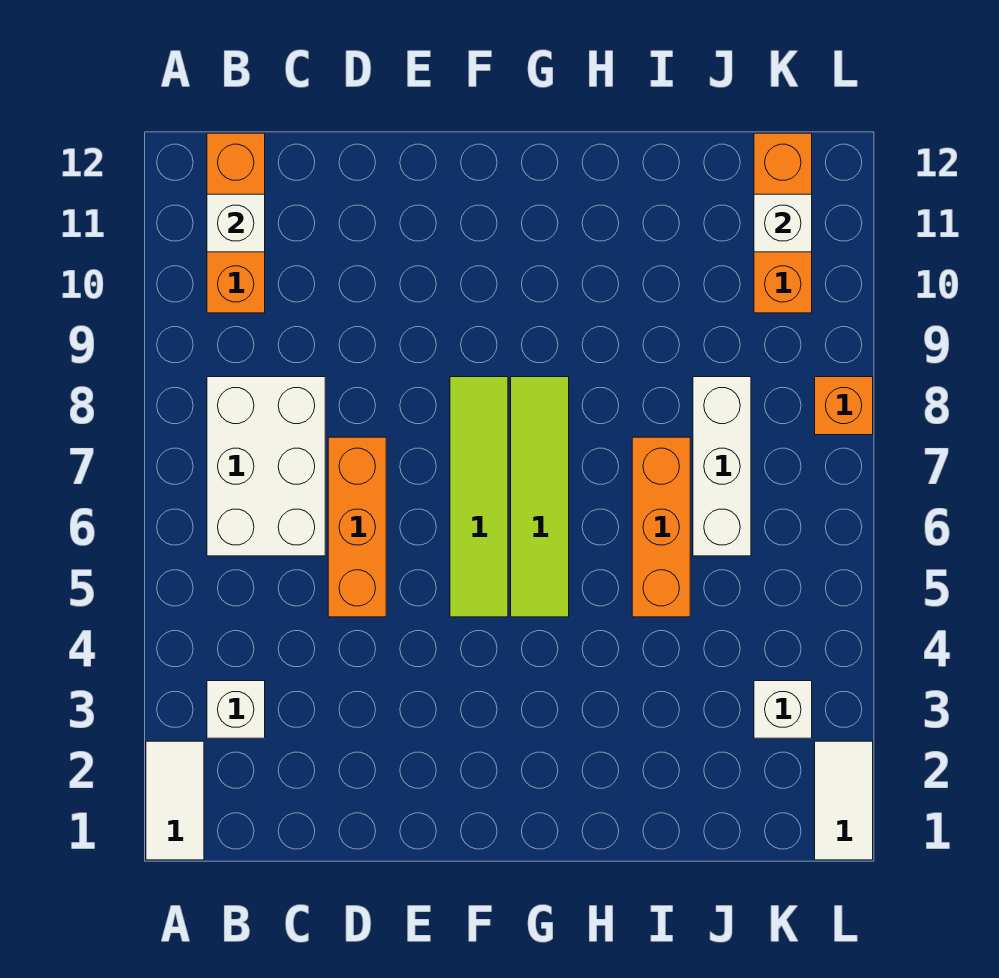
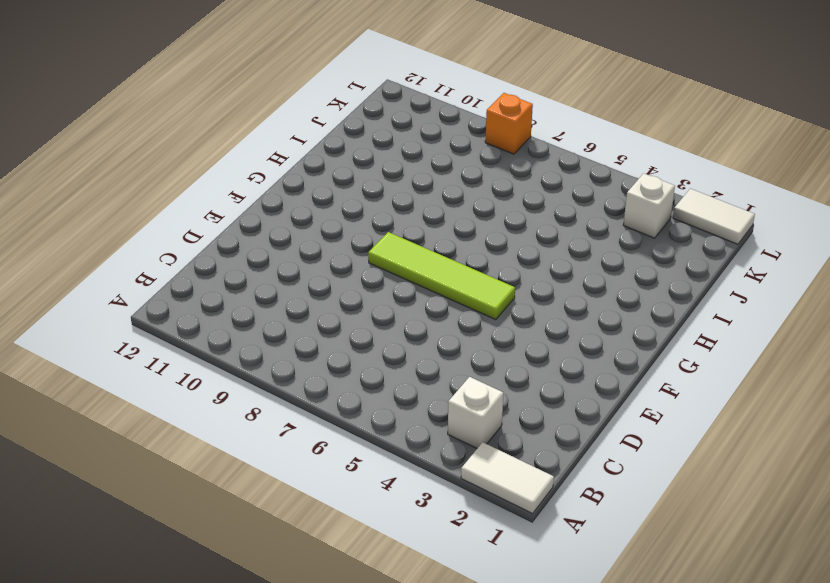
none -> white 2x3 brick [207,377,325,556]
none -> orange 1x3 brick [207,133,265,313]
none -> orange 1x3 brick [328,437,386,617]

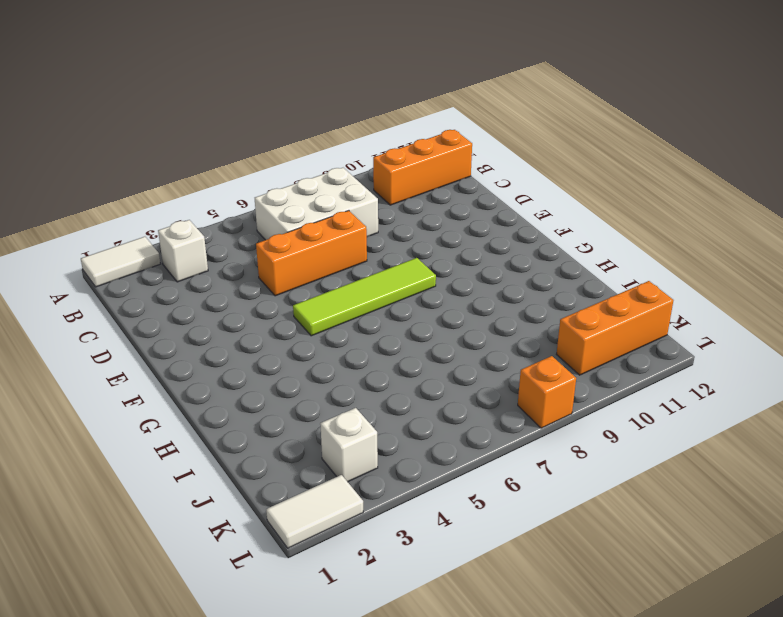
none -> lime 1x4 tile [511,377,569,617]
none -> orange 1x3 brick [632,437,690,617]
none -> white 1x3 brick [693,377,751,556]

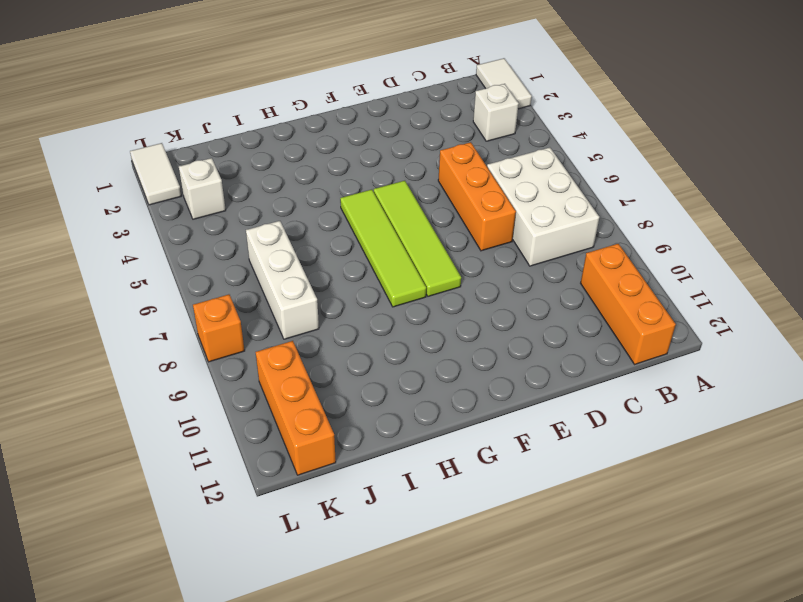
none -> orange 1x3 brick [632,437,690,617]
none -> white 1x1 brick [207,194,265,252]
none -> white 1x1 brick [754,194,812,252]

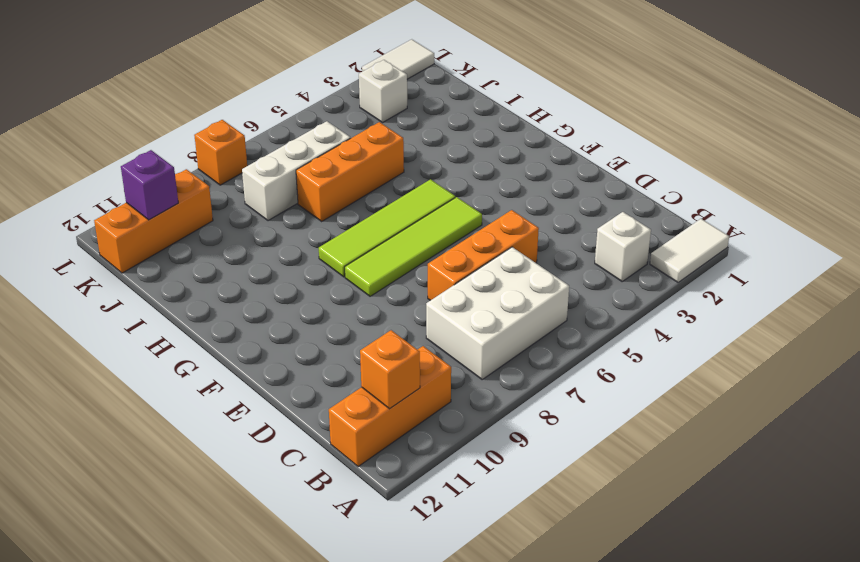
orange 1x1 brick [360,330,420,409] -> white 1x1 brick [207,194,265,252]
purple 1x1 brick [121,150,178,220] -> white 1x1 brick [754,194,812,252]

